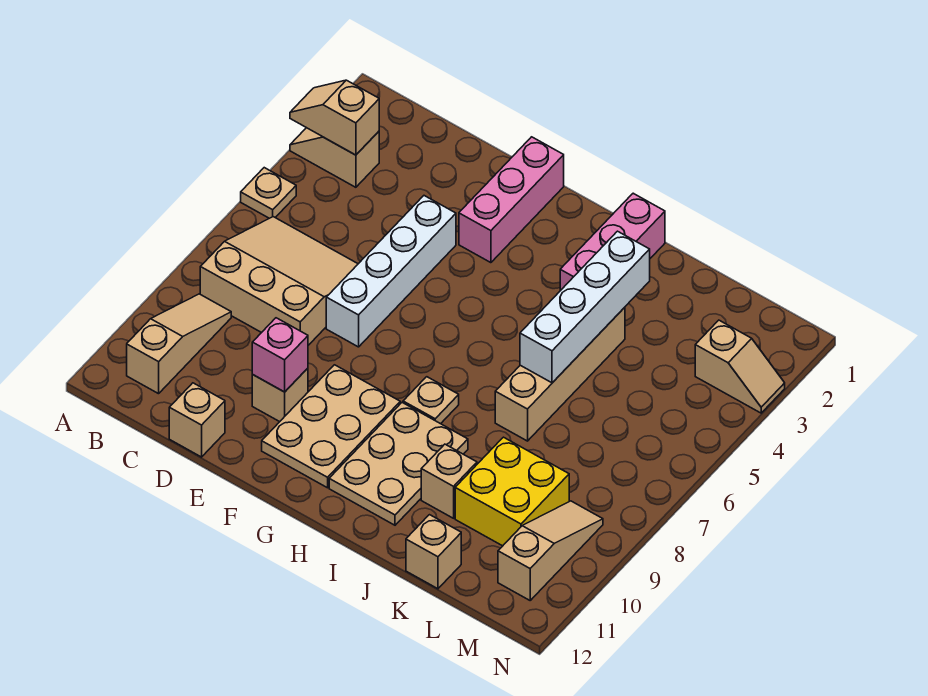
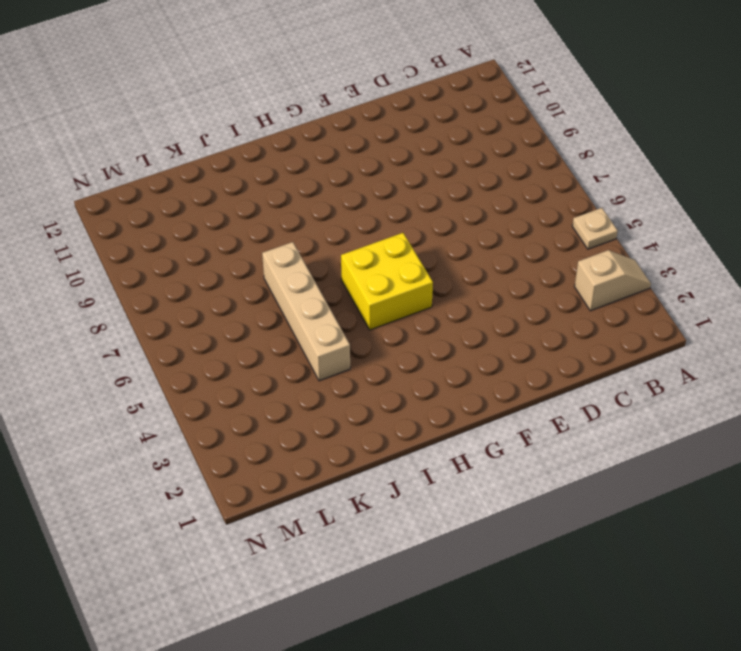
yellow 2x2 brick [341,233,433,330] -> yellow 2x2 brick moved to [455,437,569,546]
none -> tan 3x3 slope [200,217,358,345]
none -> tan 1x3 slope [127,294,231,394]
none -> tan 1x1 brick [169,383,225,457]

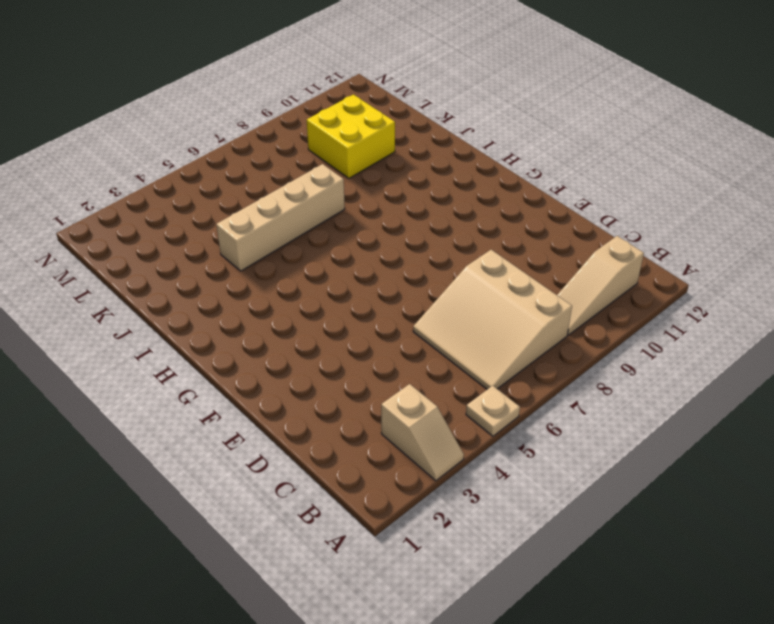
none -> tan 1x1 brick [169,383,225,457]
none -> white 1x4 brick [326,196,456,347]
none -> tan 1x1 brick [252,368,308,422]

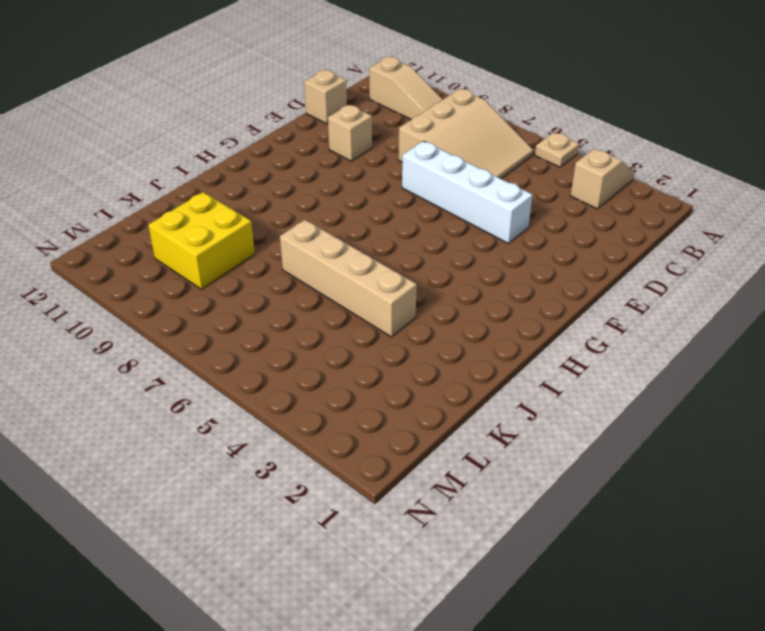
none -> pink 1x3 brick [459,137,564,263]
none -> tan 2x3 plate [262,365,400,488]
none -> tan 1x1 plate [403,377,459,424]

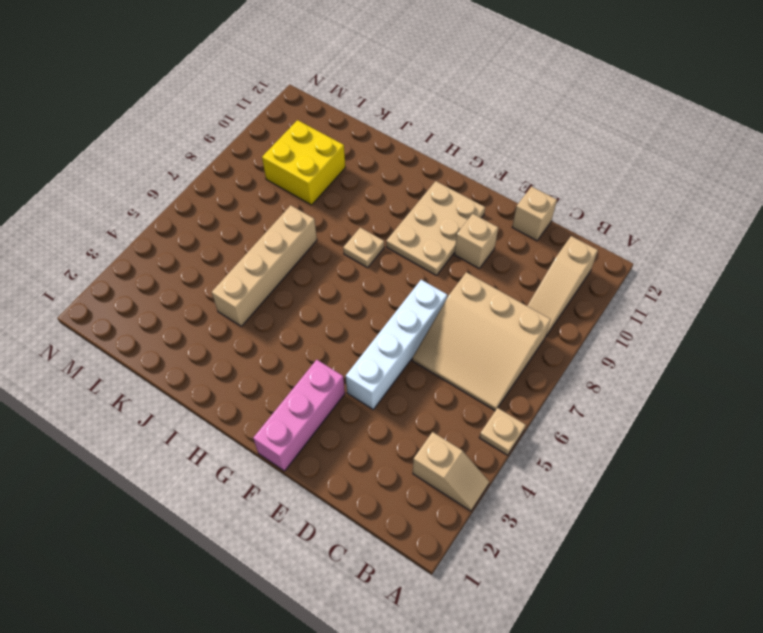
none -> tan 2x3 plate [329,403,468,525]
none -> pink 1x3 brick [560,193,665,291]
none -> tan 1x1 brick [421,444,477,518]

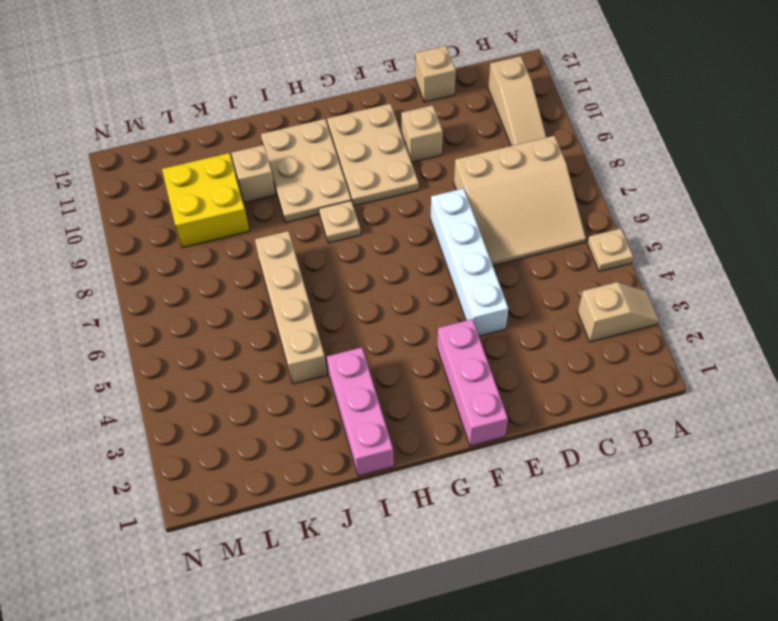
none -> tan 1x1 brick [406,515,461,589]
none -> tan 1x2 slope [695,320,785,413]
none -> tan 1x3 slope [498,501,603,600]

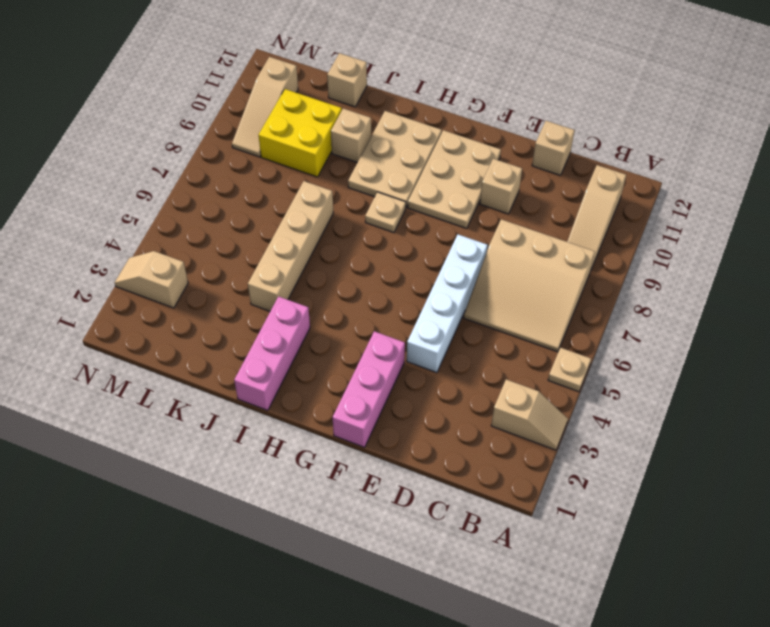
none -> tan 1x2 slope [290,80,379,155]
none -> pink 1x1 brick [252,318,308,392]
none -> white 1x4 brick [520,231,650,383]

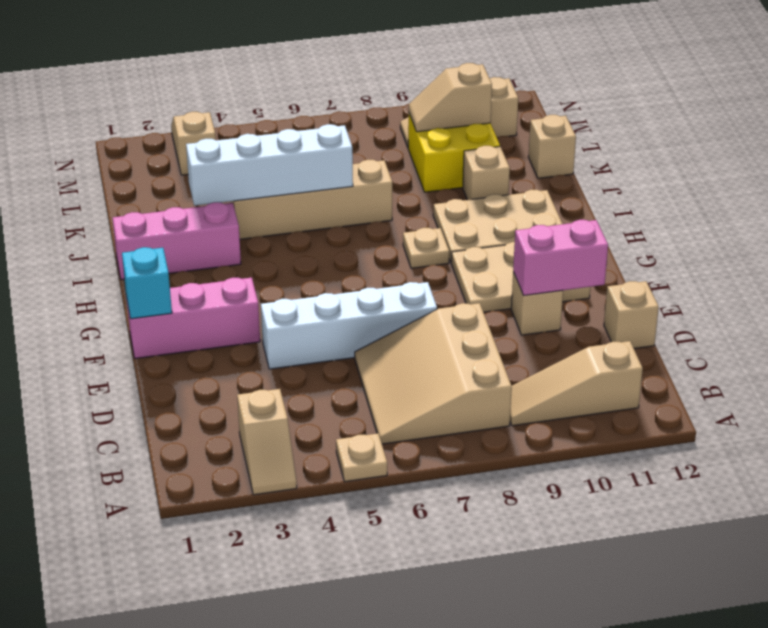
pink 1x2 brick [513,220,608,296] -> pink 1x1 brick [252,318,308,392]
cyan 1x1 brick [122,247,172,319] -> none
tan 1x2 slope [409,63,492,132] -> tan 1x2 slope turned to [290,80,379,155]

